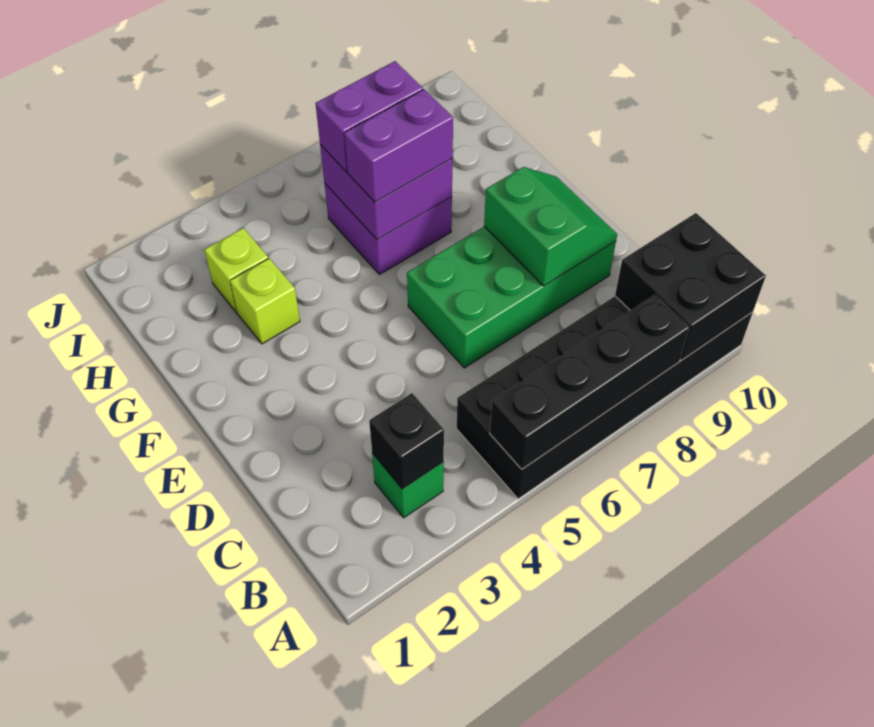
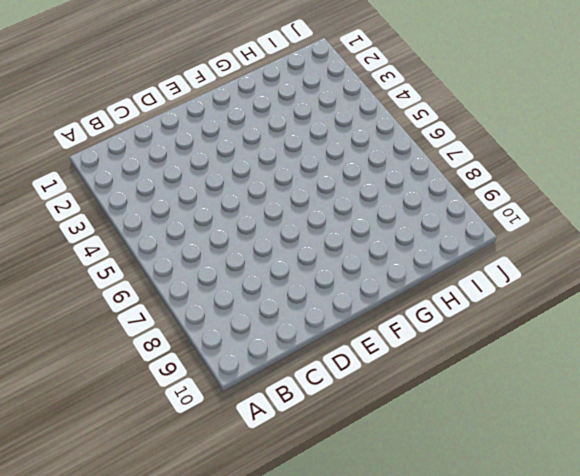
none -> black 2x6 brick [457,296,753,499]
none -> green 1x1 brick [372,453,444,518]
none -> green 2x4 brick [407,227,616,368]

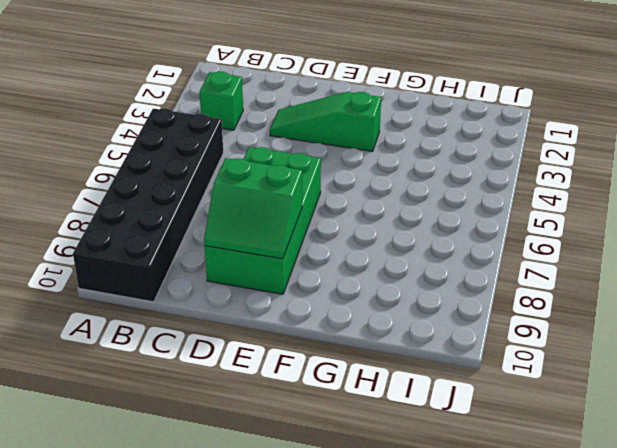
green 1x3 slope [270,92,381,151] -> none
none -> lime 1x1 brick [230,258,300,344]
none -> purple 2x2 brick [324,183,452,274]
none -> lime 1x1 brick [204,228,268,312]

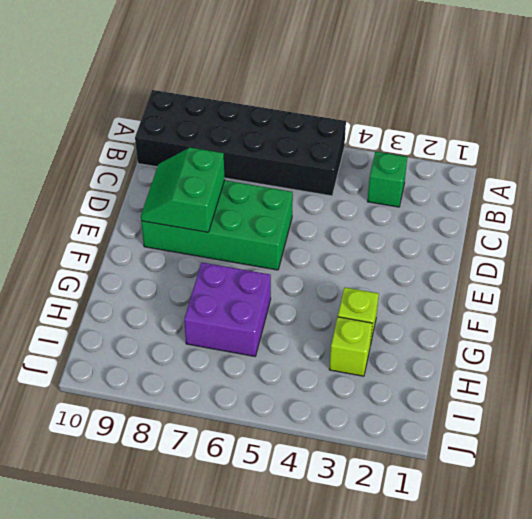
none -> black 1x4 brick [490,294,689,469]
none -> black 2x2 brick [615,213,766,360]
none -> black 1x1 brick [369,393,444,489]

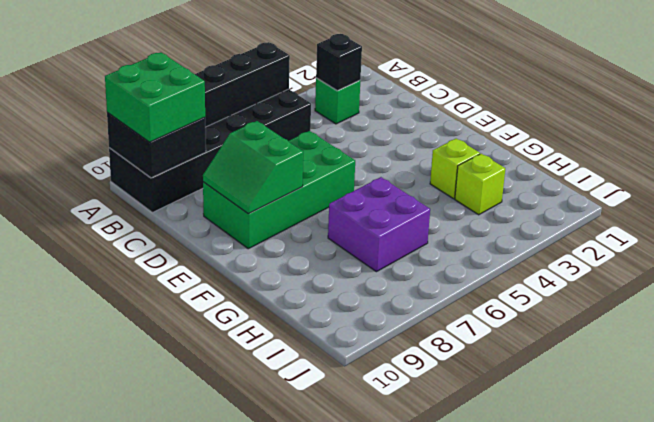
green 2x2 brick [105,53,205,142] -> none
none -> purple 2x2 brick [320,145,453,240]
none -> purple 1x2 brick [344,89,453,202]
none -> purple 1x2 brick [315,61,423,172]

